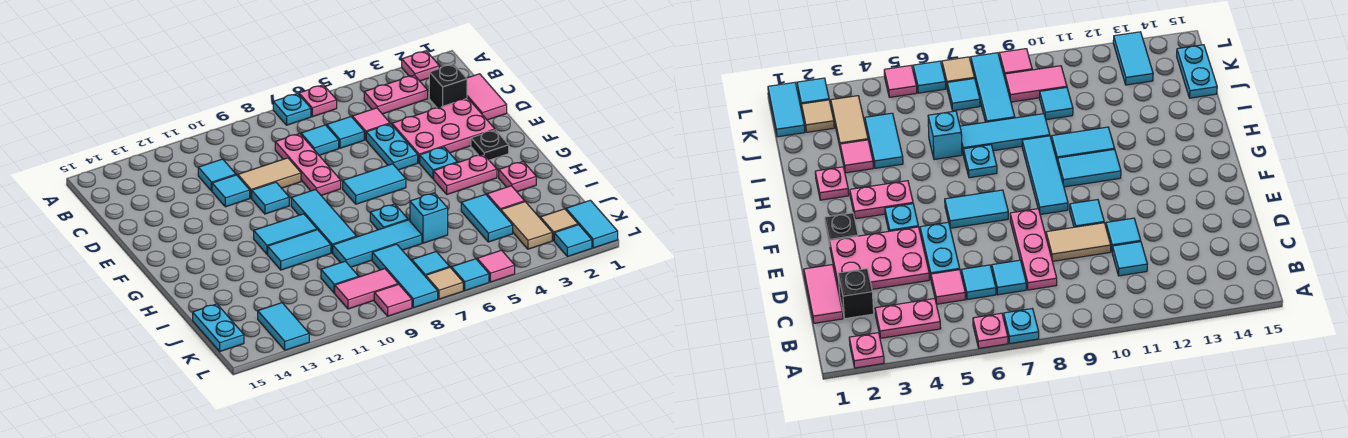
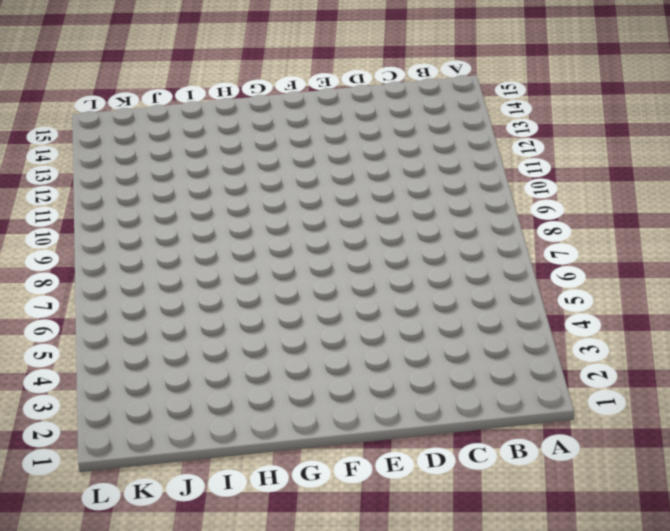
none -> pink 1x1 plate [402,51,439,81]
none -> pink 1x1 plate [299,85,337,117]
none -> cyan 1x1 plate [273,93,311,125]
none -> pink 1x2 plate [364,75,428,114]

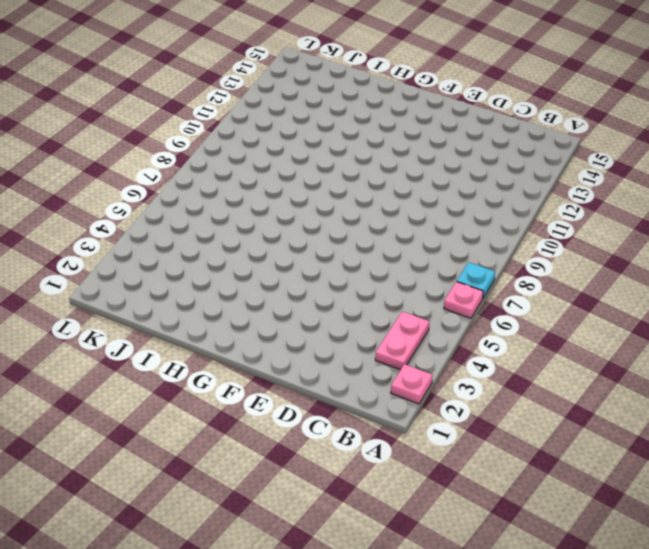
none -> pink 1x2 tile [467,74,507,120]
none -> black 1x1 brick [429,64,467,108]
none -> pink 1x1 tile [352,108,390,140]
none -> cyan 1x1 tile [327,117,364,148]

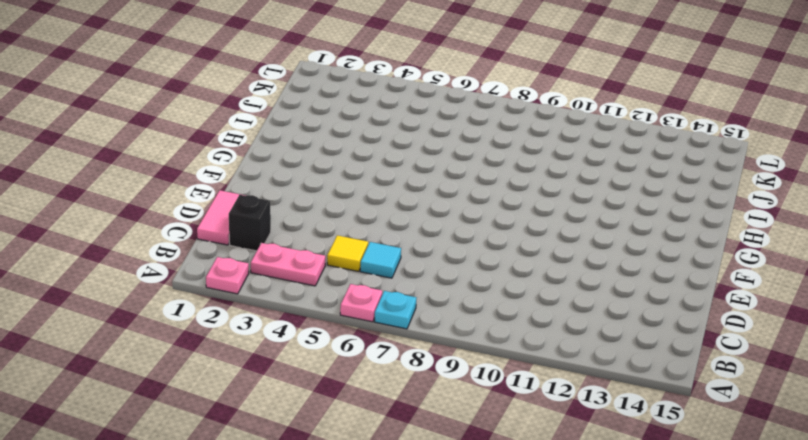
yellow 1x1 tile [327,235,368,271] -> pink 1x1 tile [352,108,390,140]
none -> cyan 1x1 tile [301,125,339,155]
none -> pink 1x3 plate [275,134,341,195]
none -> cyan 1x1 tile [198,159,236,191]
none -> pink 2x3 plate [392,98,495,163]

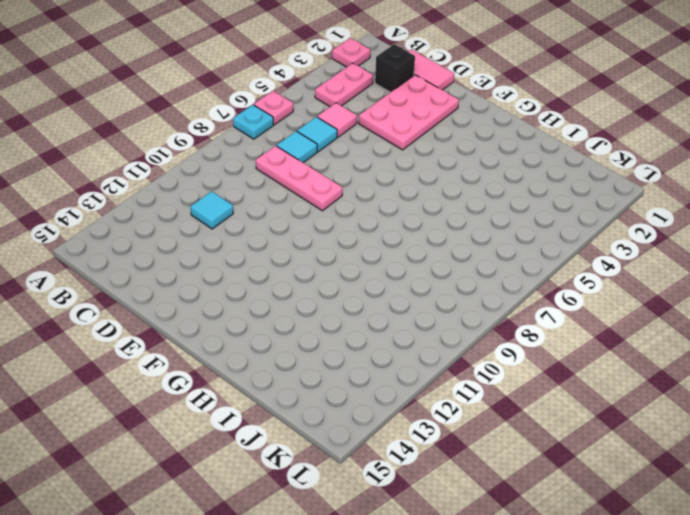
none -> cyan 1x2 plate [366,124,418,170]
none -> tan 1x2 tile [238,158,301,198]
none -> cyan 1x1 tile [212,175,250,207]
none -> cyan 1x1 tile [252,182,289,214]

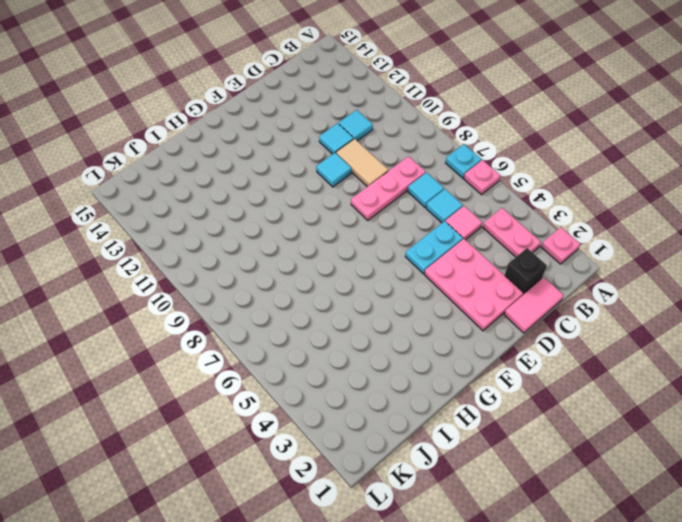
none -> black 1x1 plate [471,130,509,160]
none -> cyan 1x1 plate [420,147,457,179]
none -> cyan 1x2 tile [343,164,406,204]
none -> cyan 1x3 tile [291,190,357,253]

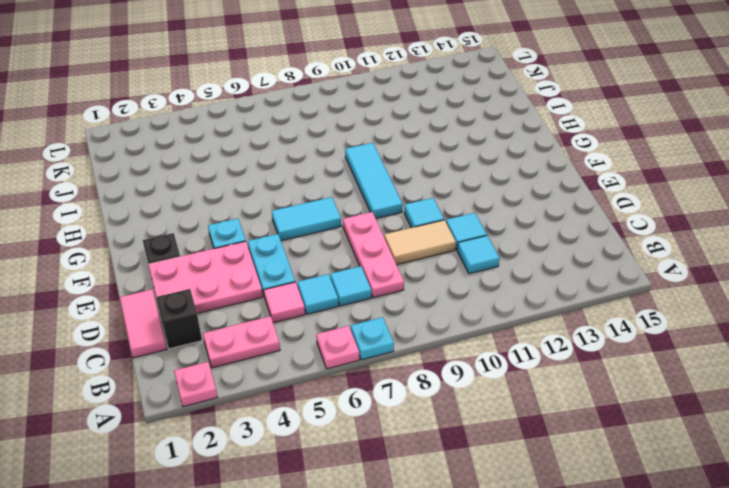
none -> pink 1x2 plate [434,154,497,194]
none -> cyan 1x2 tile [254,214,317,254]
none -> pink 1x1 plate [499,162,536,192]
none -> cyan 1x1 plate [370,204,408,230]

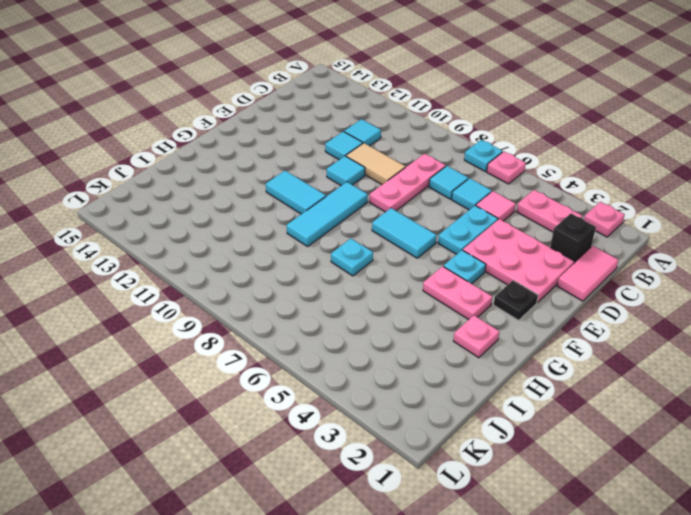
none -> cyan 1x2 tile [268,230,331,270]
none -> pink 1x1 tile [487,186,525,211]
none -> cyan 1x2 tile [461,194,513,242]
none -> cyan 1x1 brick [410,193,448,243]

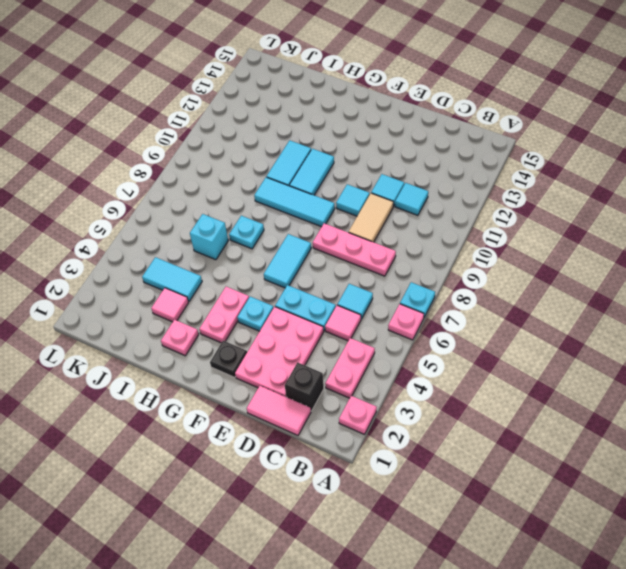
none -> cyan 1x1 tile [301,125,339,155]
none -> cyan 1x3 tile [333,220,422,267]
none -> tan 1x2 tile [501,202,552,249]
none -> cyan 1x3 tile [372,244,438,308]

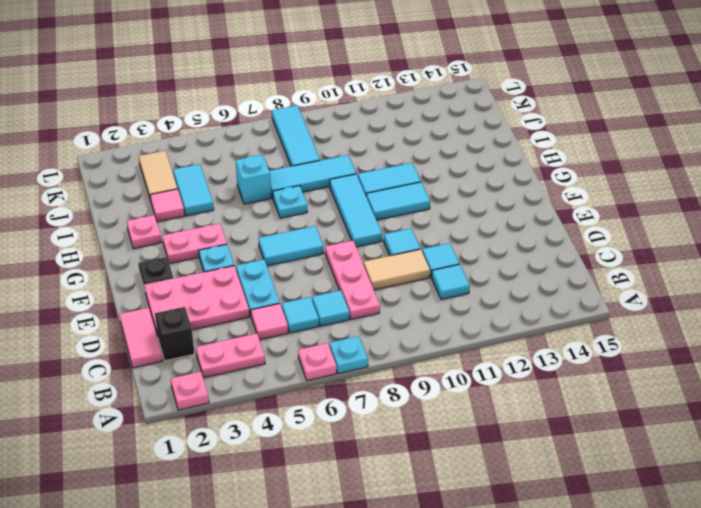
none -> cyan 1x1 tile [321,261,359,293]
none -> cyan 1x2 plate [193,304,244,351]
none -> cyan 1x2 tile [566,200,618,248]
none -> tan 1x1 tile [540,209,578,240]

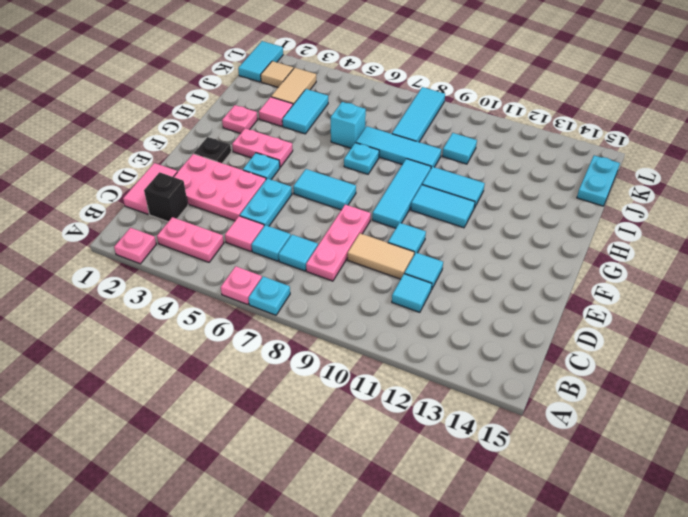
none -> cyan 1x1 tile [412,252,450,277]
none -> pink 1x2 tile [335,269,398,309]
none -> cyan 1x2 tile [258,303,309,350]
none -> cyan 1x1 tile [554,225,592,257]

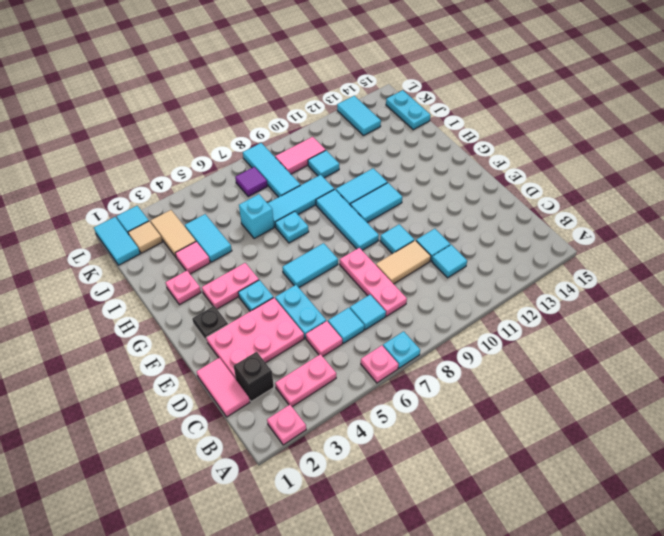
purple 1x1 tile [235,167,267,197] -> cyan 1x1 tile [412,252,450,277]
none -> pink 1x1 tile [477,250,515,282]
none -> cyan 1x1 tile [451,259,489,291]
none -> tan 1x1 tile [426,267,463,299]
none -> pink 1x1 tile [374,284,412,316]

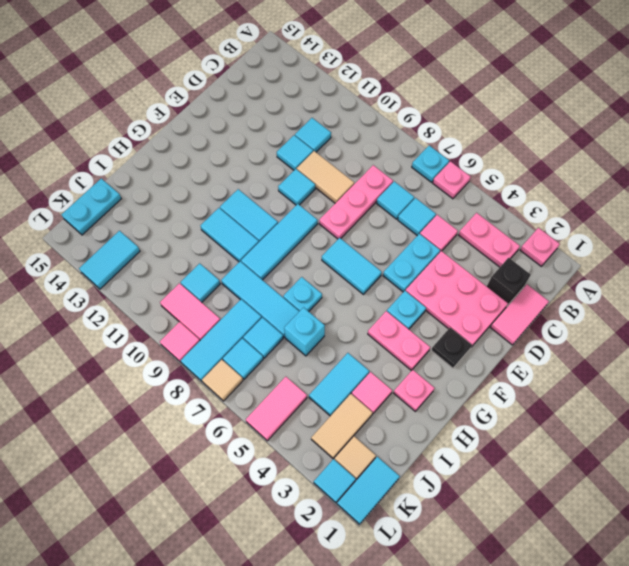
cyan 1x1 tile [243,318,283,358] -> cyan 1x1 tile moved to [451,259,489,291]
pink 1x2 tile [246,377,307,441] -> pink 1x1 tile [477,250,515,282]

